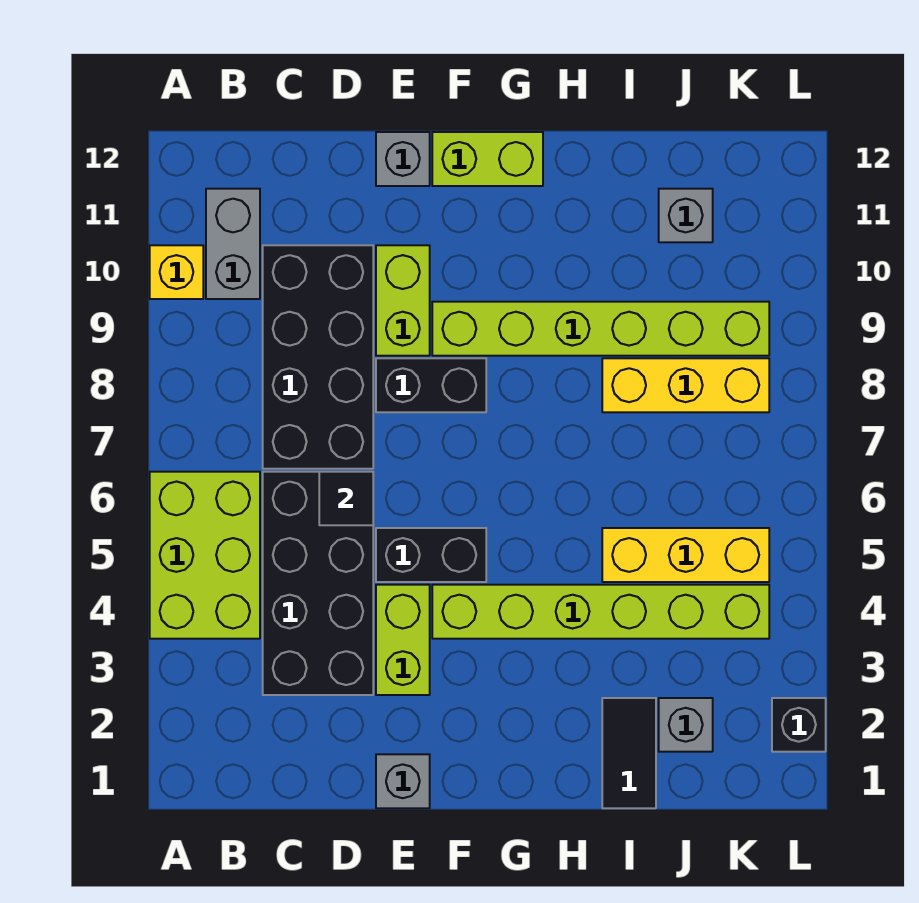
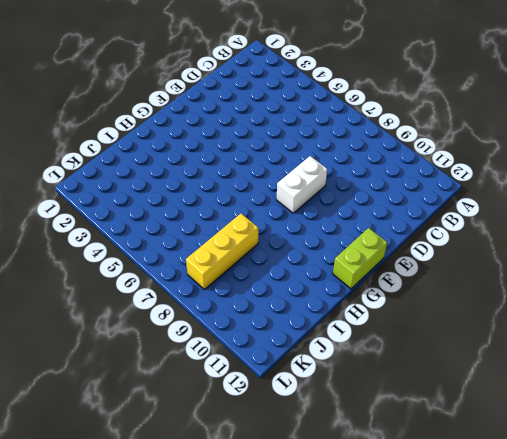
white 1x2 brick [277,156,327,213] -> black 1x2 brick [376,358,486,412]
none -> lime 2x3 brick [150,472,260,639]
none -> yellow 1x1 brick [150,245,203,299]
none -> grey 1x2 brick [206,189,260,299]

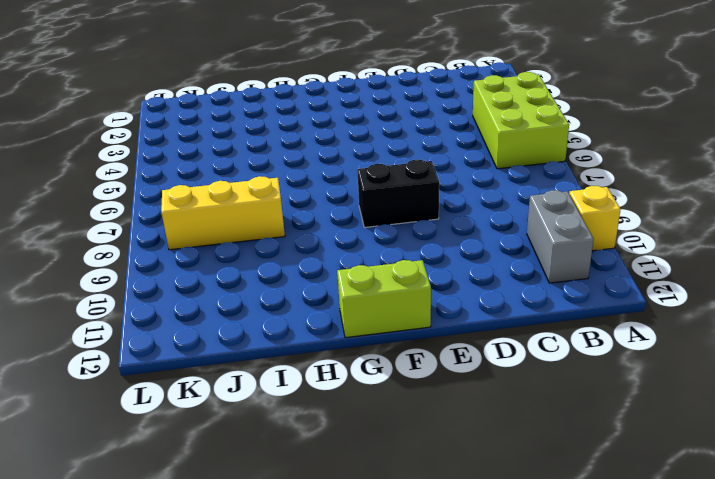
none -> black 2x4 brick [263,472,373,695]
none -> black 2x4 brick [263,245,373,469]
none -> grey 1x1 brick [376,754,430,808]

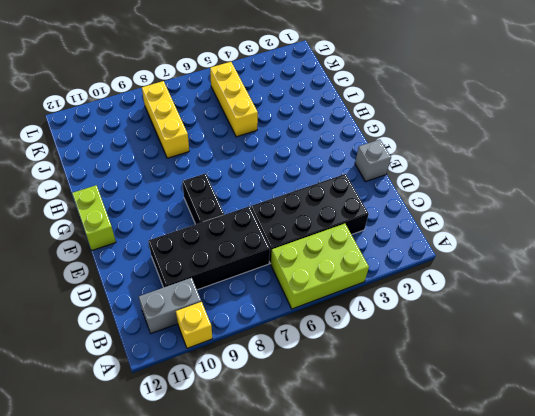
none -> lime 1x2 brick [376,585,430,695]
none -> black 1x2 brick [376,528,486,582]
none -> lime 1x2 brick [376,245,430,356]

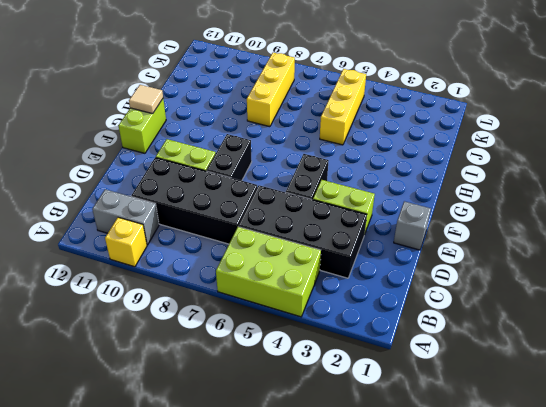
tan 1x1 tile [129,85,163,114] -> none
none -> grey 1x1 brick [376,132,430,186]
none -> lime 1x6 brick [432,585,769,639]
none -> lime 1x6 brick [432,302,769,356]

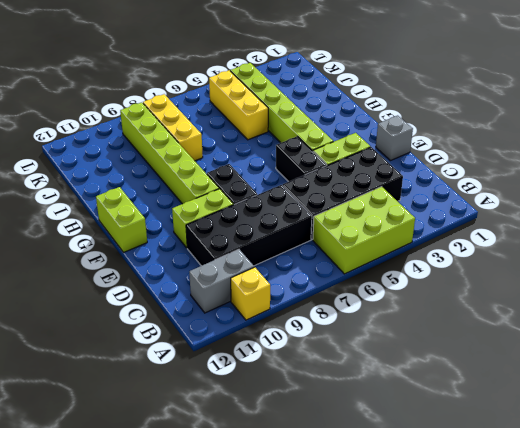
none -> grey 1x1 brick [376,132,430,186]
none -> black 1x2 tile [602,698,656,808]
none -> grey 1x1 brick [659,698,713,752]

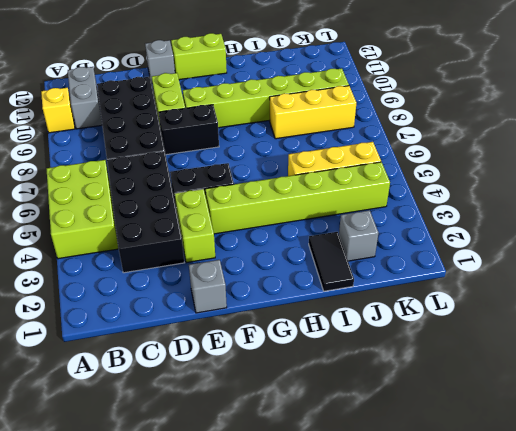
none -> grey 1x1 brick [659,189,713,242]
none -> black 1x1 brick [772,698,826,752]
none -> black 1x1 tile [319,472,373,525]

